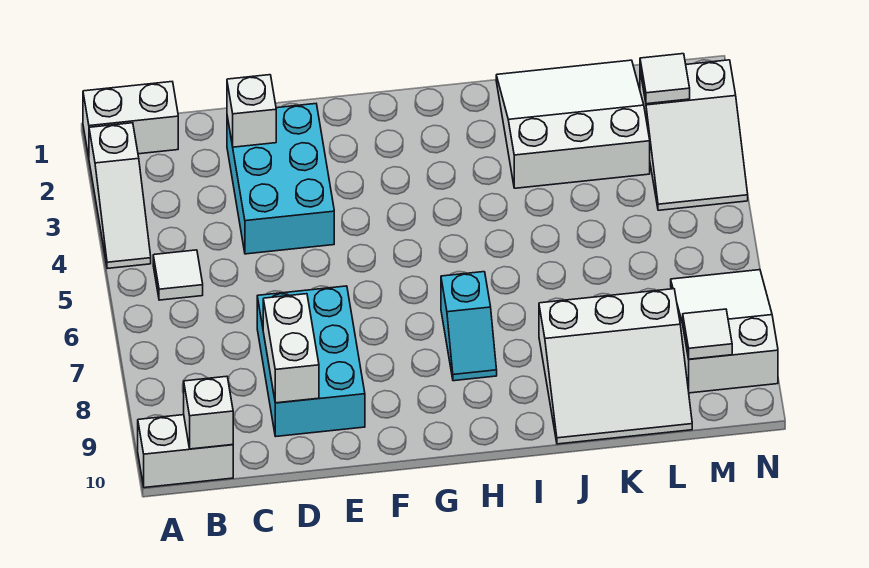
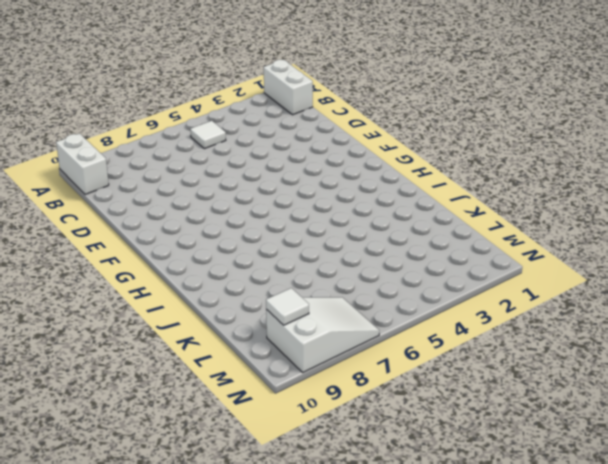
none -> white 1x3 slope [89,123,151,269]
none -> cyan 2x3 brick [227,104,334,254]
none -> cyan 2x3 brick [257,286,365,436]

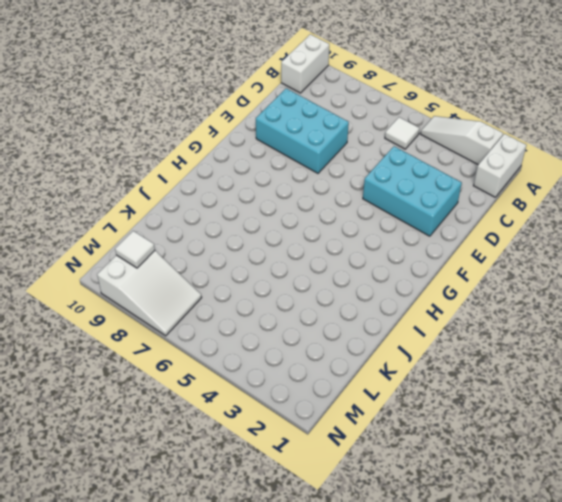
none -> cyan 1x2 slope [441,272,497,381]
none -> white 3x3 slope [496,60,650,188]
none -> white 3x3 slope [539,289,692,444]

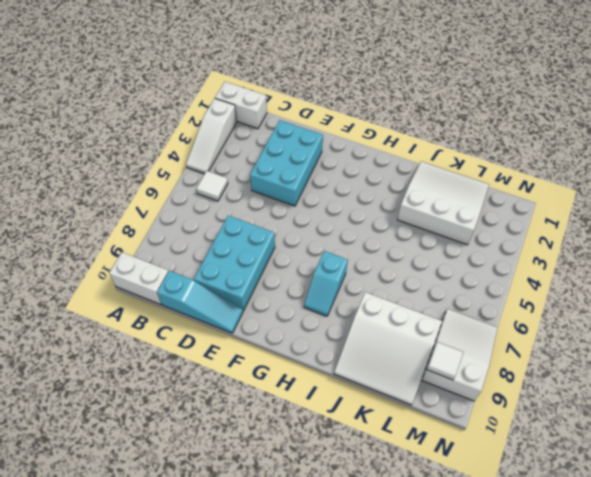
cyan 1x3 slope [157,271,243,333] -> none
none -> white 2x3 slope [640,60,748,210]
none -> white 1x1 brick [184,376,233,449]
none -> white 1x1 brick [227,75,276,147]

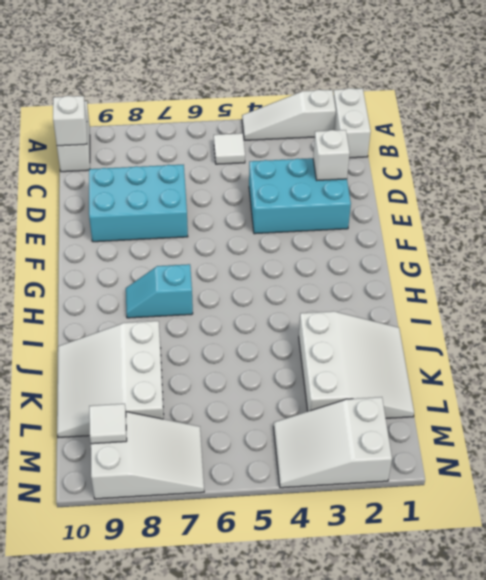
none -> white 1x2 brick [263,294,319,403]
none -> white 1x1 tile [640,54,690,104]

